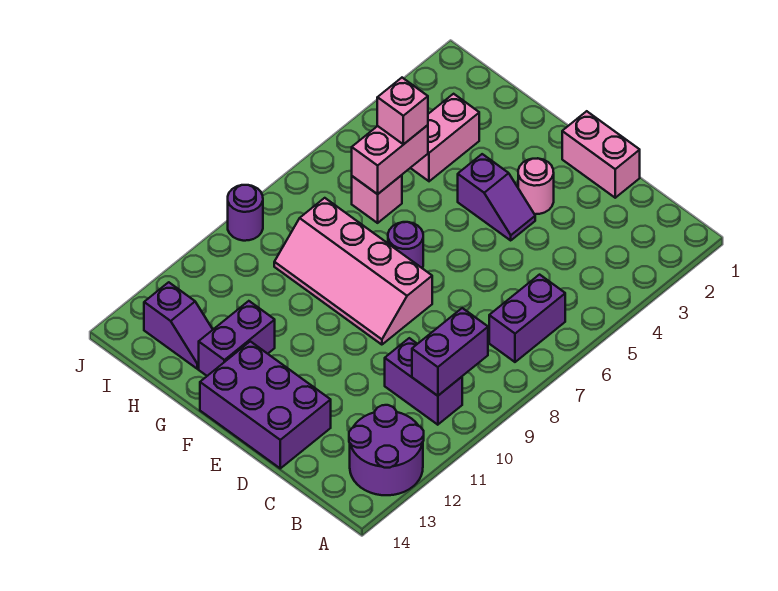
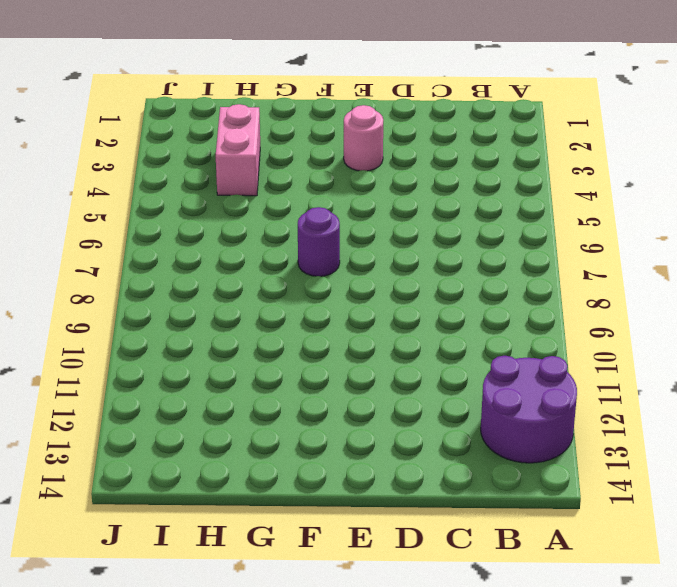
none -> purple 1x2 brick [489,275,565,362]
none -> purple 1x2 brick [385,338,462,425]
none -> pink 1x2 brick [562,111,640,198]

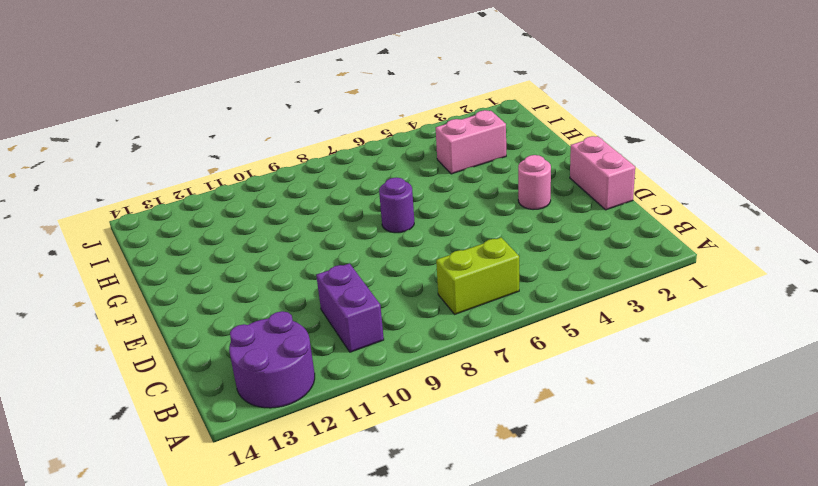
lime 1x2 brick [436,238,519,314] -> purple 1x2 brick [489,275,565,362]
none -> purple 2x3 brick [200,341,331,468]
none -> purple 1x2 slope [458,154,535,240]
none -> pink 2x4 slope [274,198,432,345]

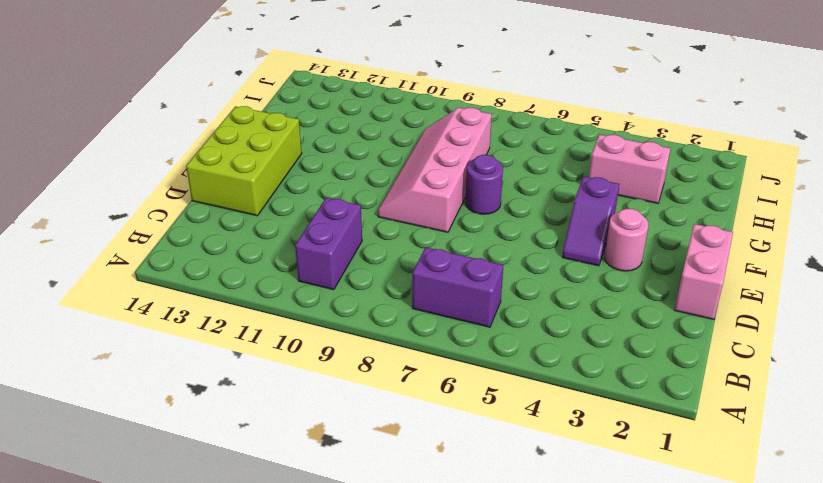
lime 2x3 brick [186,106,302,216] -> purple 2x3 brick [200,341,331,468]
none -> purple 2x2 round brick [349,405,424,495]
none -> purple 1x2 brick [199,301,275,376]
none -> pink 1x1 brick [352,175,402,223]

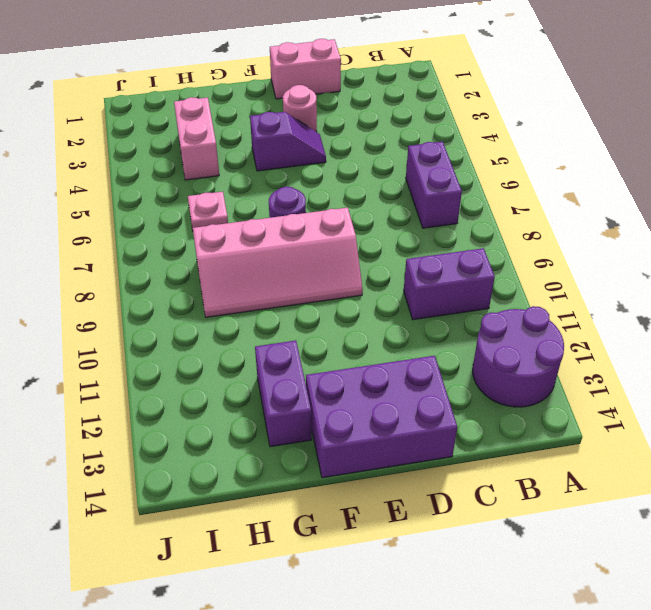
pink 1x1 plate [188,192,228,230] -> pink 1x1 brick [352,175,402,223]
none -> purple 1x2 slope [144,282,213,369]
none -> purple 1x1 round brick [228,185,263,241]
none -> purple 1x2 brick [412,308,488,396]

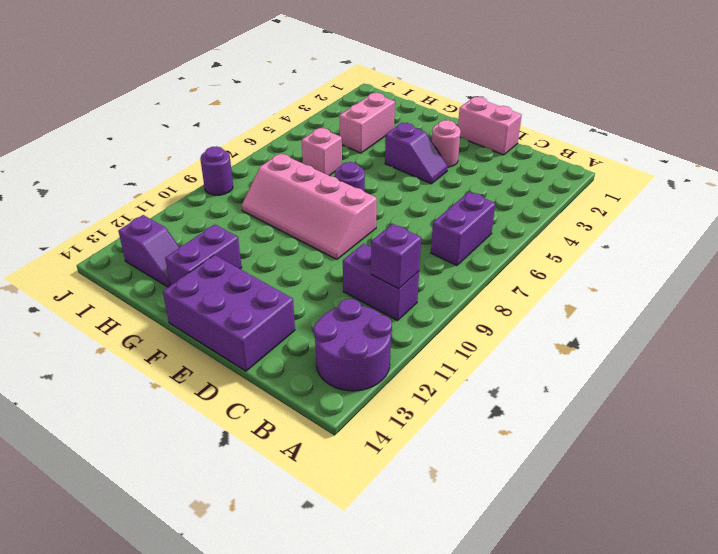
purple 1x1 brick [371,224,421,289] -> purple 1x2 brick [412,308,488,396]
none -> pink 1x2 brick [352,125,428,194]
none -> pink 1x1 brick [377,78,428,144]

